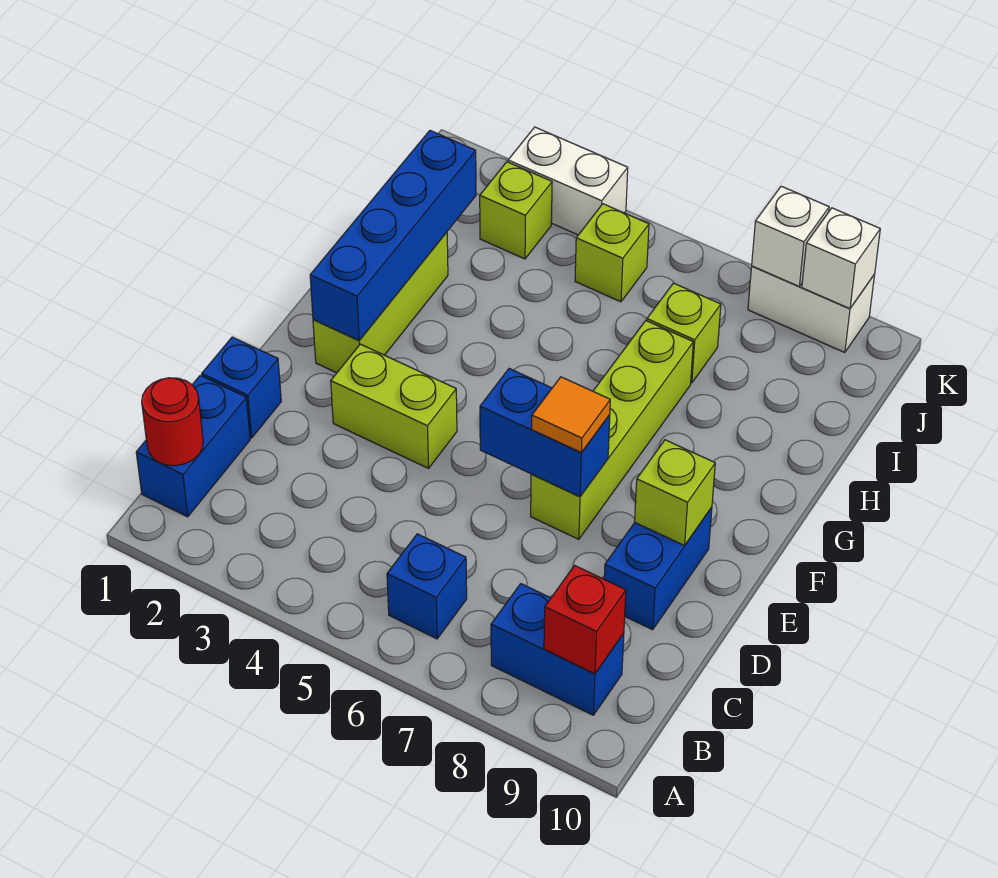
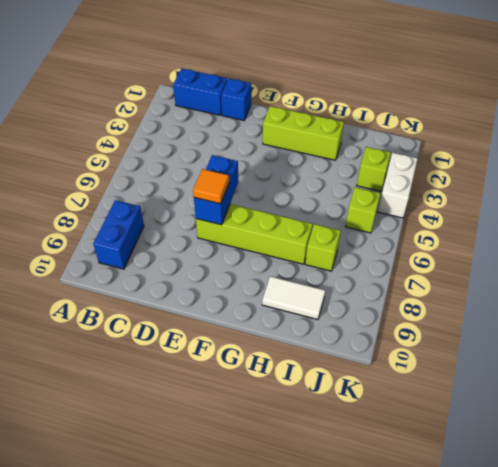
white 1x2 tile [262,276,325,319] -> none
none -> blue 1x1 brick [387,534,467,639]
none -> blue 1x2 brick [604,507,712,630]
none -> lime 1x2 brick [331,344,457,468]

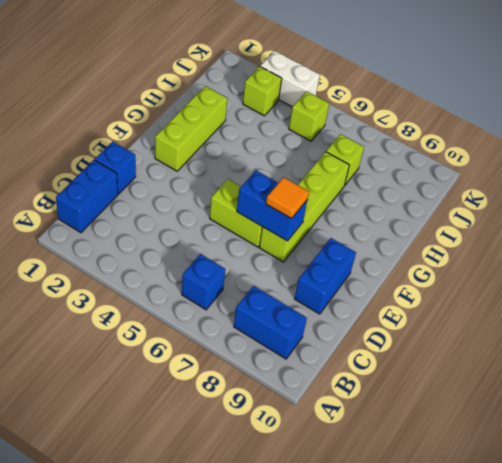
lime 1x2 brick [210,179,262,247] -> lime 1x2 brick moved to [331,344,457,468]
none -> white 1x2 brick [748,266,875,352]
none -> red 1x1 round brick [142,378,203,466]
none -> red 1x1 brick [544,565,626,674]

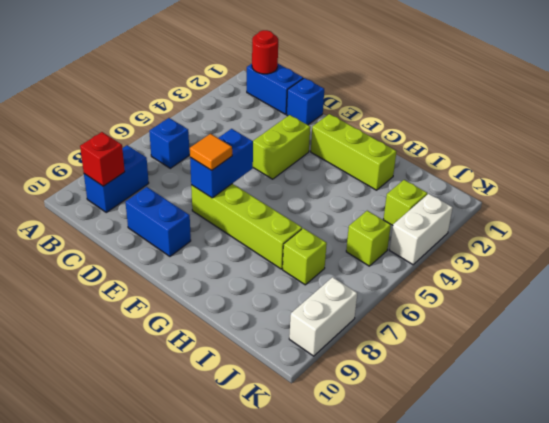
none -> lime 1x1 brick [635,440,715,546]
none -> blue 1x4 brick [310,130,476,341]
none -> white 1x1 brick [752,186,829,286]

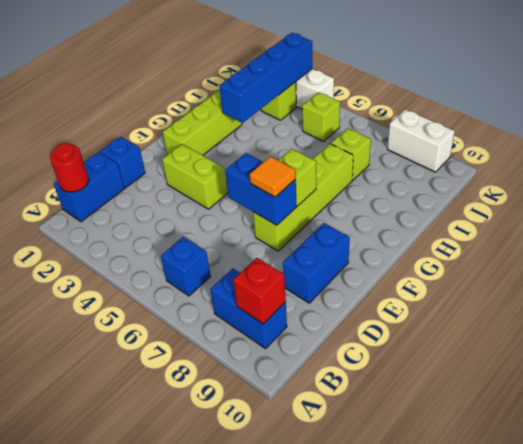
lime 1x1 brick [278,149,316,206] -> lime 1x1 brick moved to [635,440,715,546]
blue 1x4 brick [219,33,312,123] -> blue 1x4 brick moved to [310,130,476,341]
none -> white 1x1 brick [752,186,829,286]
none -> white 1x1 brick [802,208,880,309]

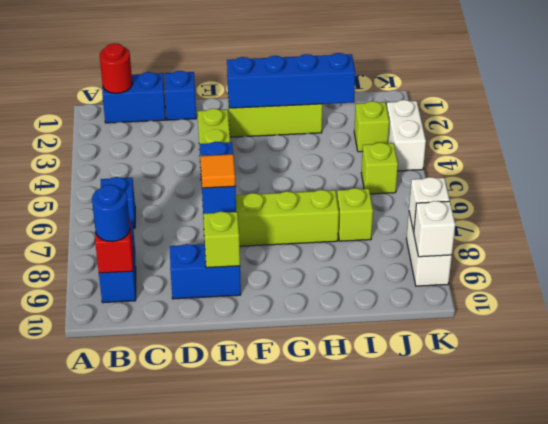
blue 1x1 round brick [92,185,130,242] -> none

